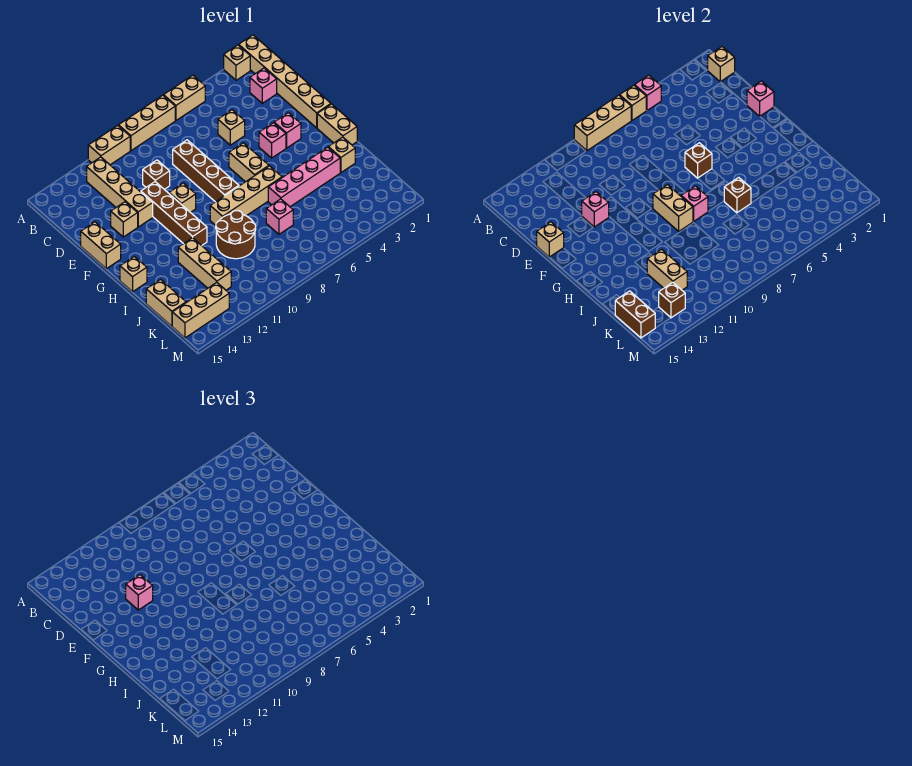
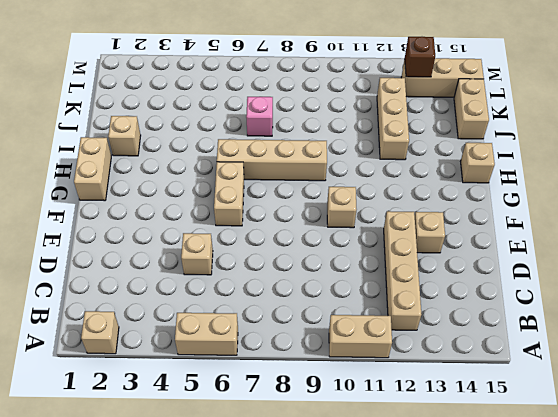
none -> tan 1x6 brick [239,35,331,128]
none -> tan 1x3 brick [118,95,175,151]
none -> pink 1x1 brick [250,68,277,103]
none -> brown 1x4 brick [173,140,239,202]

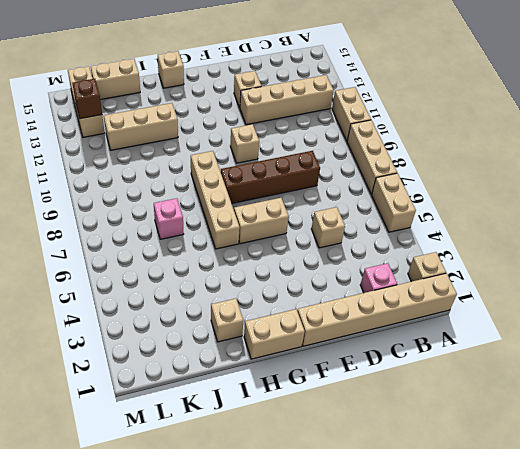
none -> brown 1x1 brick [143,160,170,189]
none -> brown 1x4 brick [141,182,207,245]
none -> tan 1x2 brick [81,222,121,269]
none -> pink 1x1 brick [274,113,301,148]

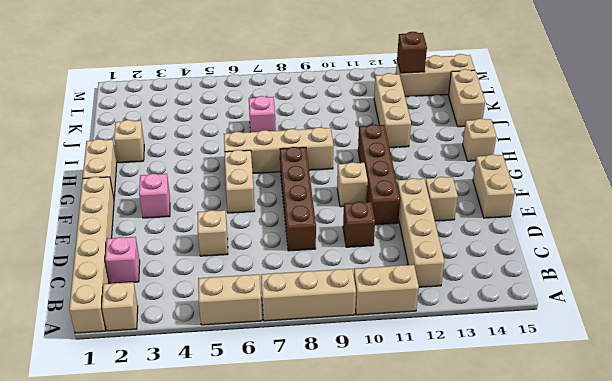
none -> pink 1x1 brick [259,123,286,158]
none -> pink 1x4 brick [268,147,340,207]
none -> brown 2x2 round brick [216,211,256,259]
none -> pink 1x1 brick [635,75,661,110]

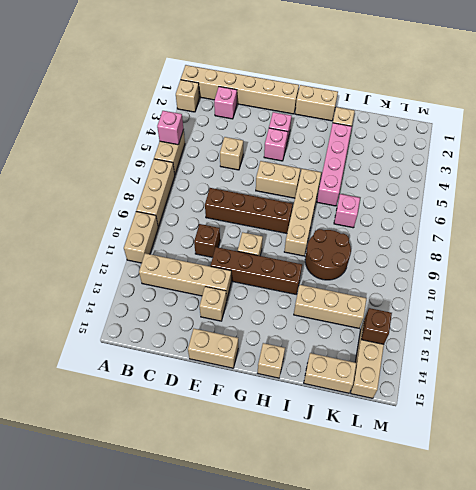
none -> tan 1x1 brick [620,85,647,120]
none -> tan 1x3 brick [574,95,631,151]
none -> tan 1x1 brick [708,47,735,82]
none -> pink 1x1 brick [747,81,774,116]

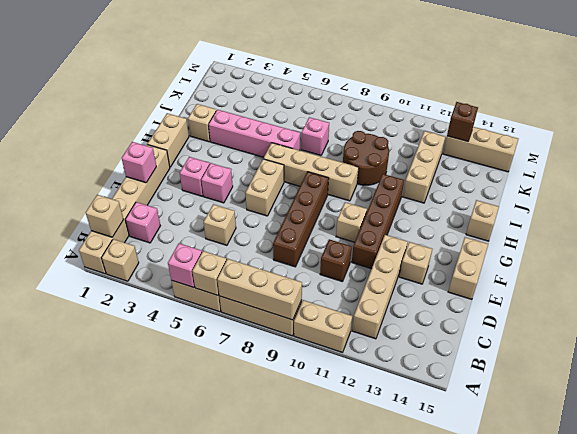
none -> tan 1x2 brick [146,280,186,326]
none -> pink 1x1 brick [581,192,609,227]
none -> tan 1x1 brick [537,222,564,257]
none -> brown 1x1 brick [685,143,712,178]

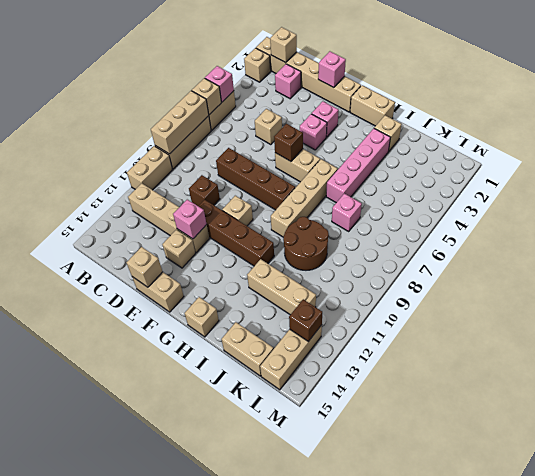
none -> tan 1x2 brick [653,185,693,231]
none -> pink 1x1 brick [681,186,708,221]
none -> brown 1x1 brick [724,177,751,213]
none -> tan 1x2 brick [647,249,687,290]

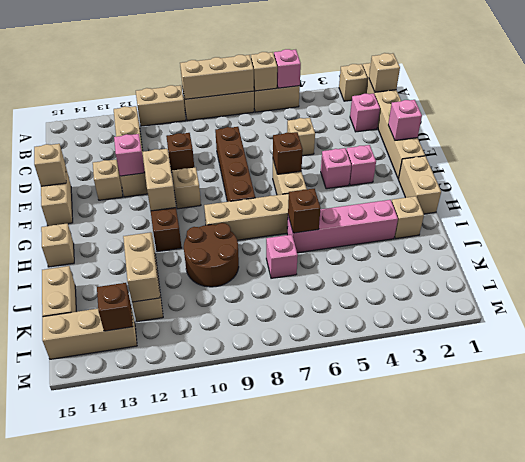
tan 1x2 brick [143,149,176,211] -> tan 1x2 brick moved to [653,185,693,231]
none -> pink 1x1 brick [681,186,708,221]
none -> brown 1x2 brick [615,291,655,338]
none -> pink 1x1 brick [126,575,153,610]

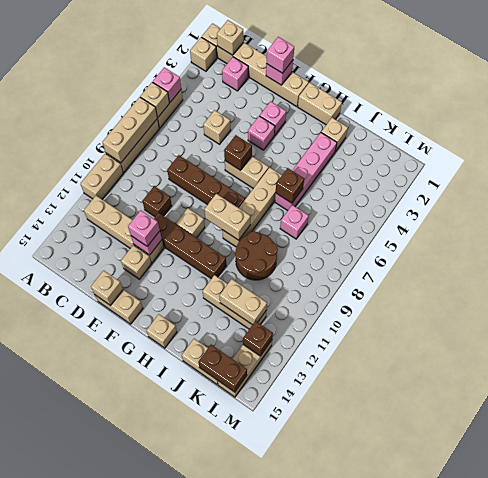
pink 1x1 brick [266,37,294,73] -> pink 1x1 brick moved to [681,186,708,221]

